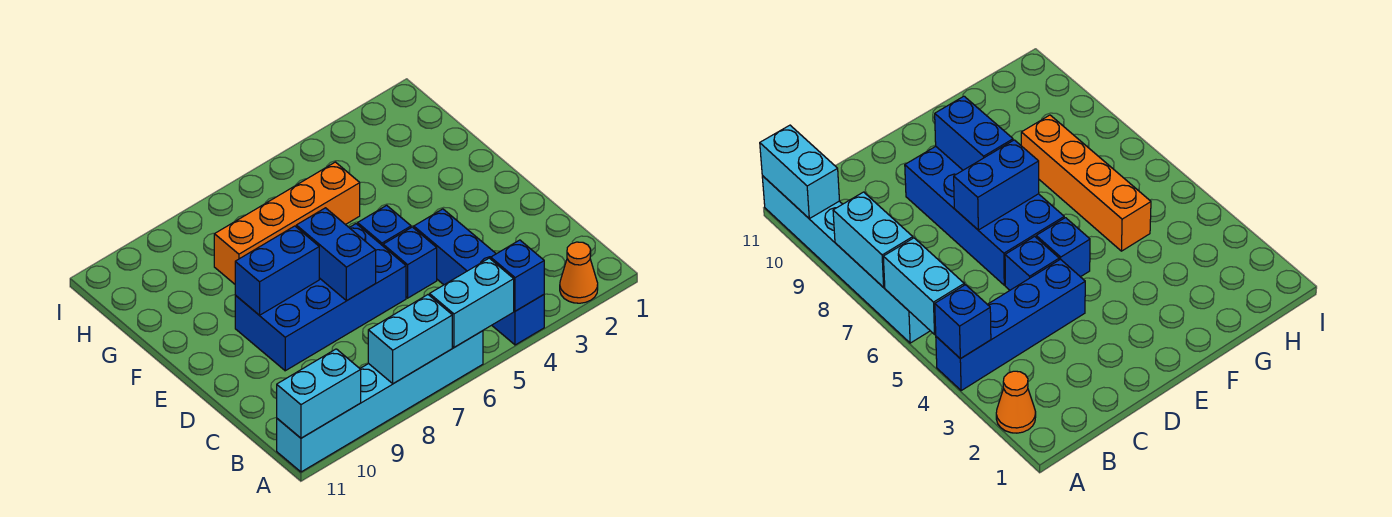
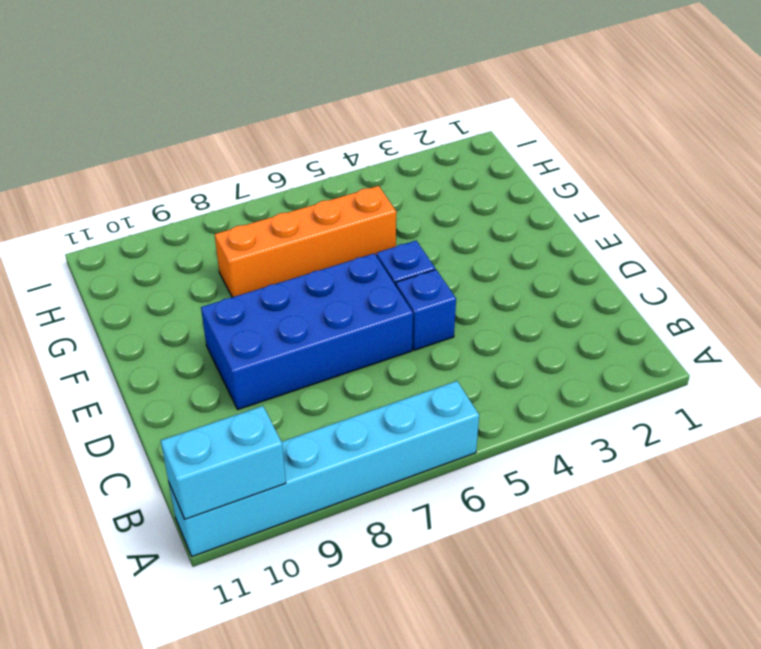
none -> orange 1x1 cone [560,242,598,303]
none -> blue 1x4 brick [414,209,544,345]
none -> blue 1x1 brick [491,240,544,311]

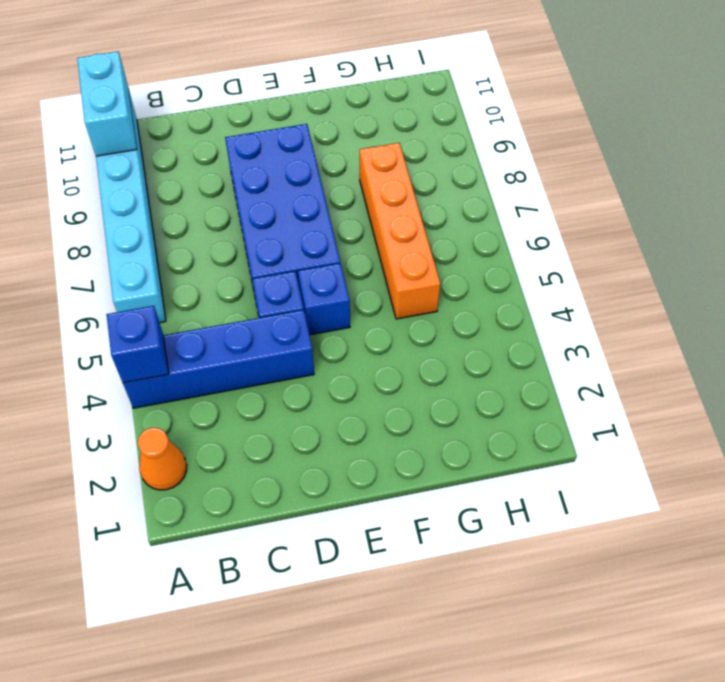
none -> cyan 1x2 brick [430,258,514,347]
none -> cyan 1x2 brick [368,295,452,384]
none -> blue 1x2 brick [296,208,376,301]

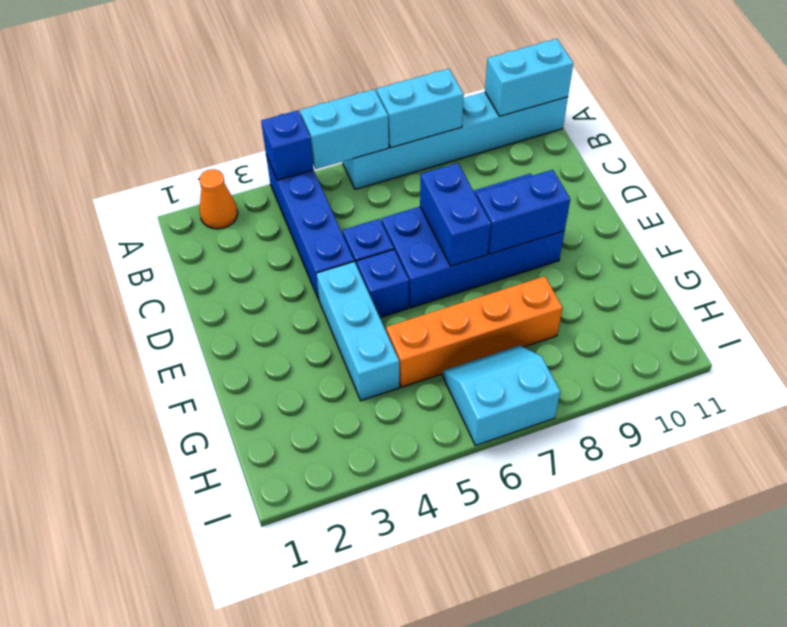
cyan 1x3 brick [316,262,399,401] -> none
cyan 2x2 slope [442,345,560,446] -> none

